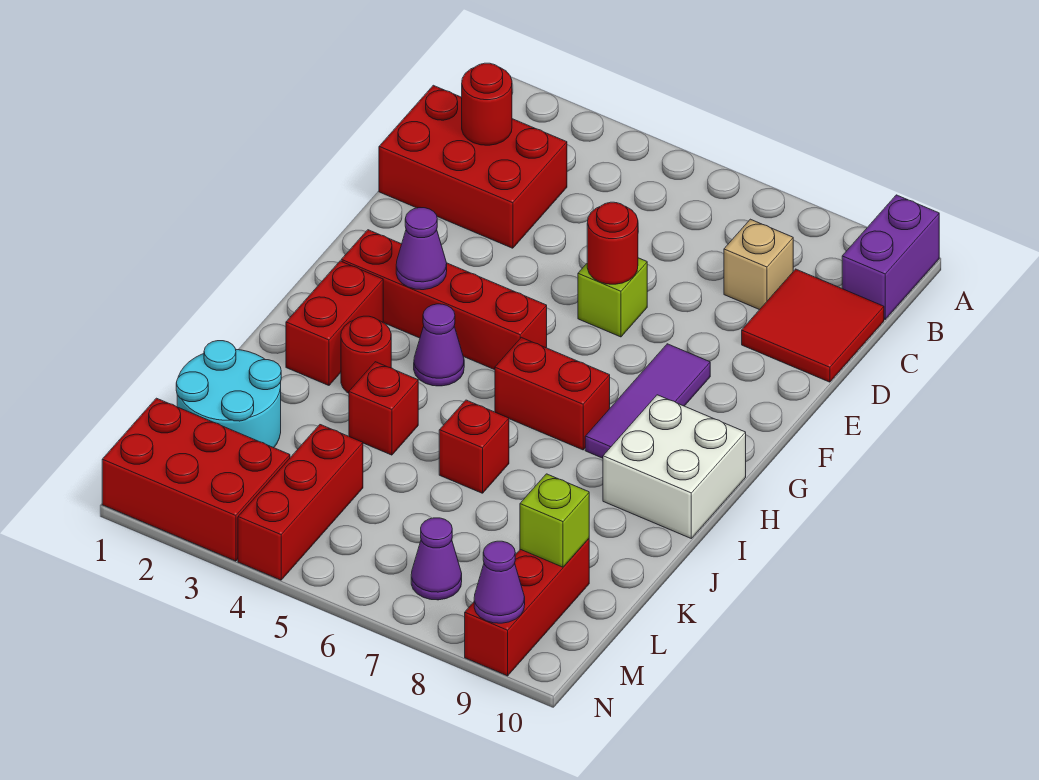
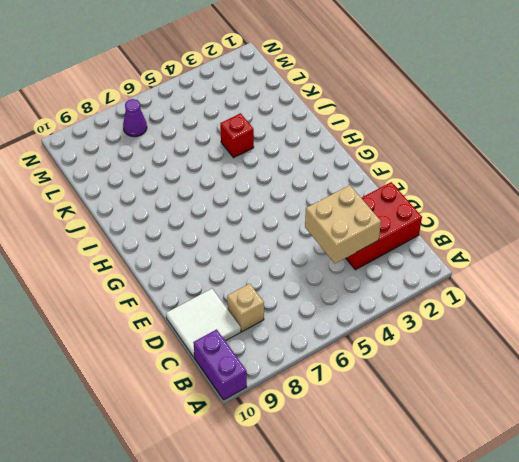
tan 2x2 brick [305,185,381,264] -> none
white 2x2 tile [166,289,241,358] -> red 2x2 tile [742,269,884,382]
none -> lime 1x1 brick [578,258,647,337]
none -> purple 1x3 tile [585,344,710,458]
none -> red 1x4 brick [341,230,547,370]

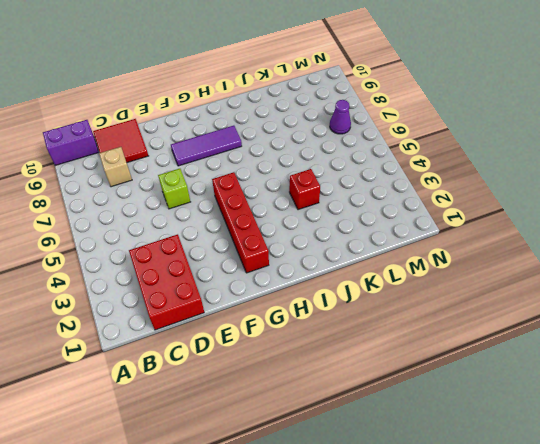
none -> red 1x2 brick [286,261,383,385]
none -> purple 1x1 cone [414,304,464,386]
none -> red 1x2 brick [495,337,610,450]

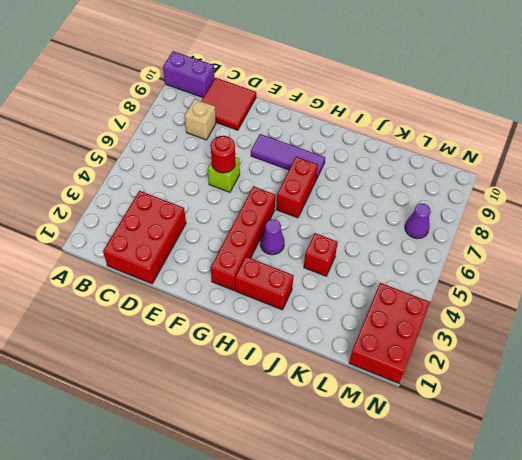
none -> white 2x2 brick [603,395,746,538]
none -> red 1x1 round brick [341,316,391,393]
none -> red 1x1 brick [439,400,509,493]

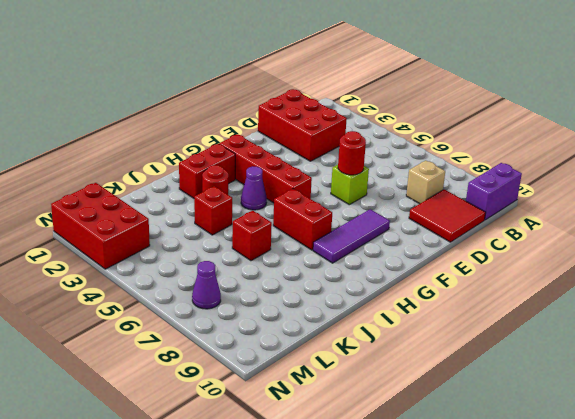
none -> white 2x2 brick [603,395,746,538]
none -> cyan 2x2 round brick [176,341,281,448]
none -> red 1x3 brick [238,425,363,580]

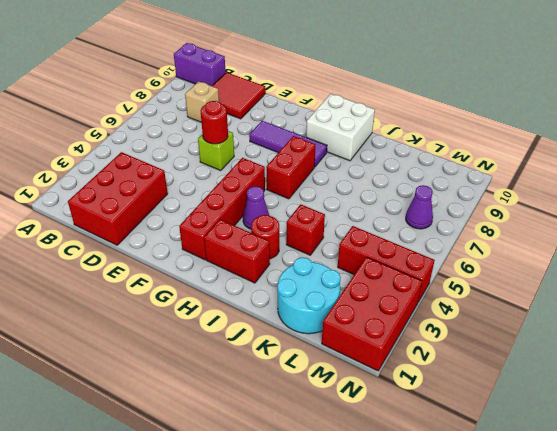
none -> red 1x1 brick [439,400,509,493]
none -> red 1x3 brick [465,539,589,676]
none -> red 1x1 round brick [462,63,512,145]

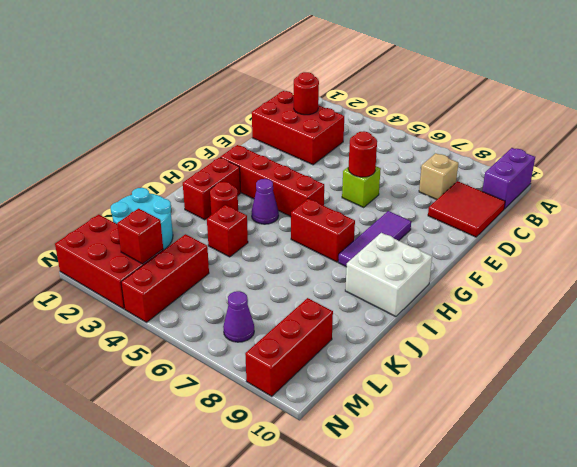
red 1x1 brick [117,208,163,264] -> red 1x1 brick moved to [439,400,509,493]
none -> purple 1x1 cone [396,208,447,290]
none -> lime 1x1 brick [520,474,589,567]
none -> purple 1x1 cone [474,541,525,623]

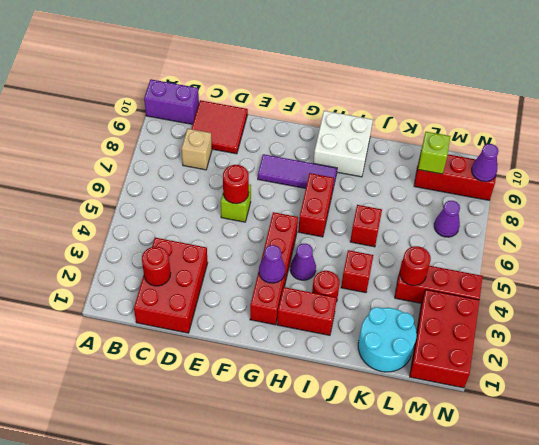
red 1x1 round brick [400,246,431,286] -> none

